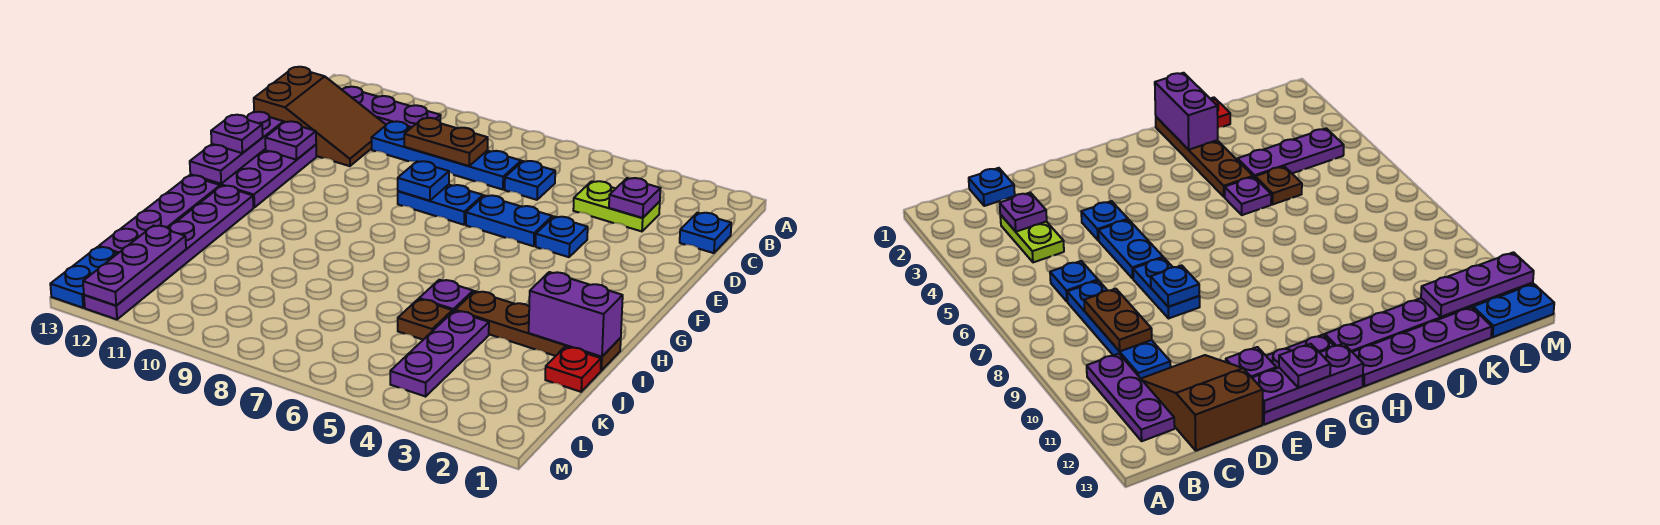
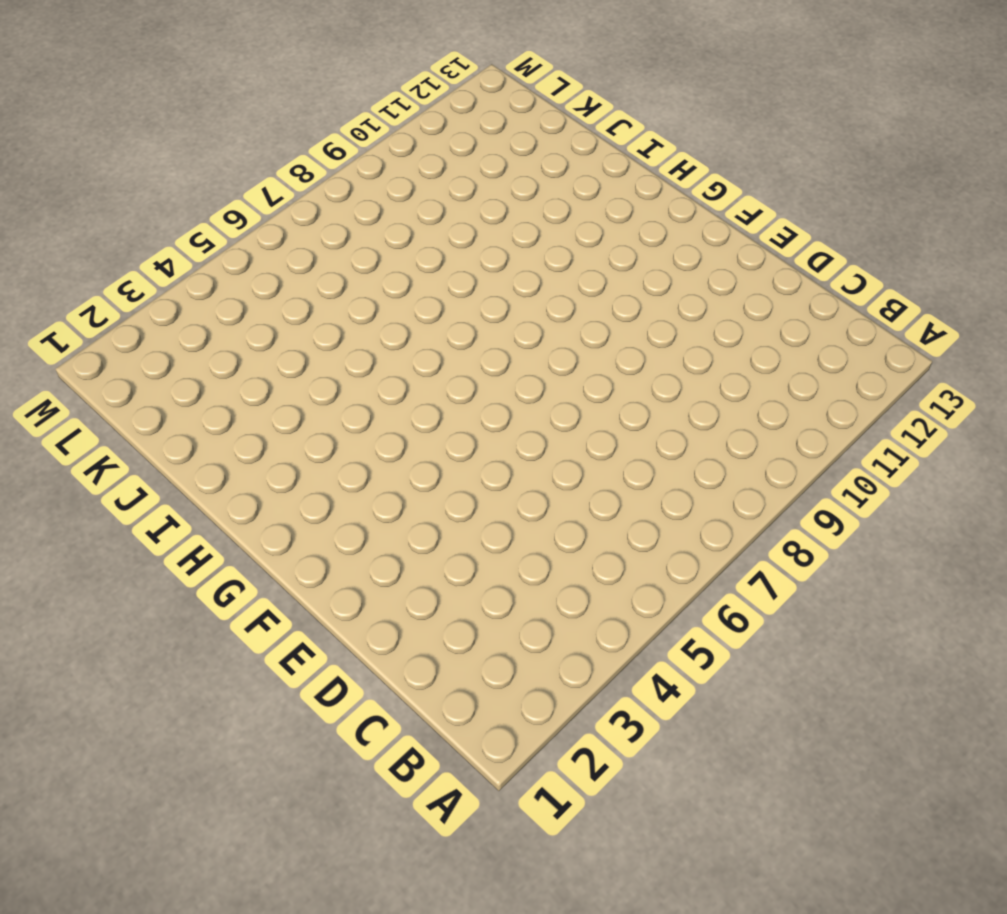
none -> purple 1x3 plate [342,87,441,128]
none -> blue 1x1 plate [680,213,731,253]
none -> lime 1x2 plate [573,181,660,231]

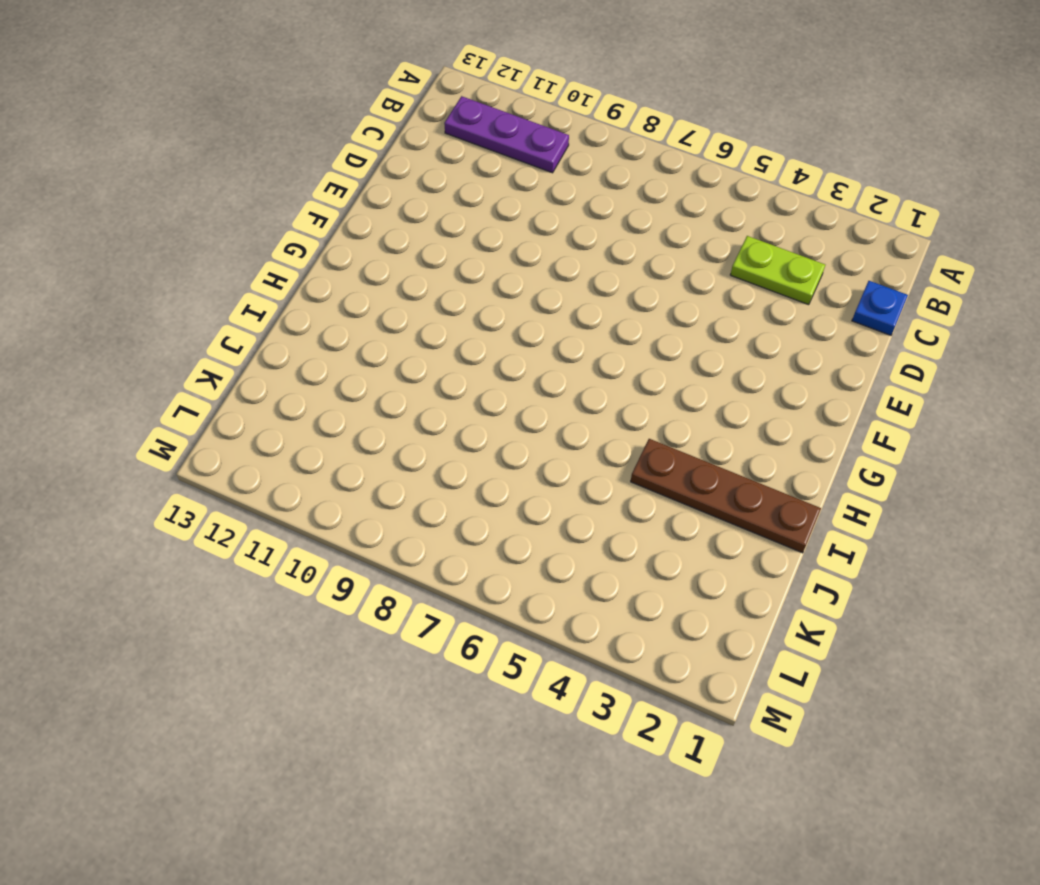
none -> blue 1x1 plate [505,161,555,200]
none -> blue 1x4 plate [371,121,521,190]
none -> brown 2x3 slope [254,67,386,166]

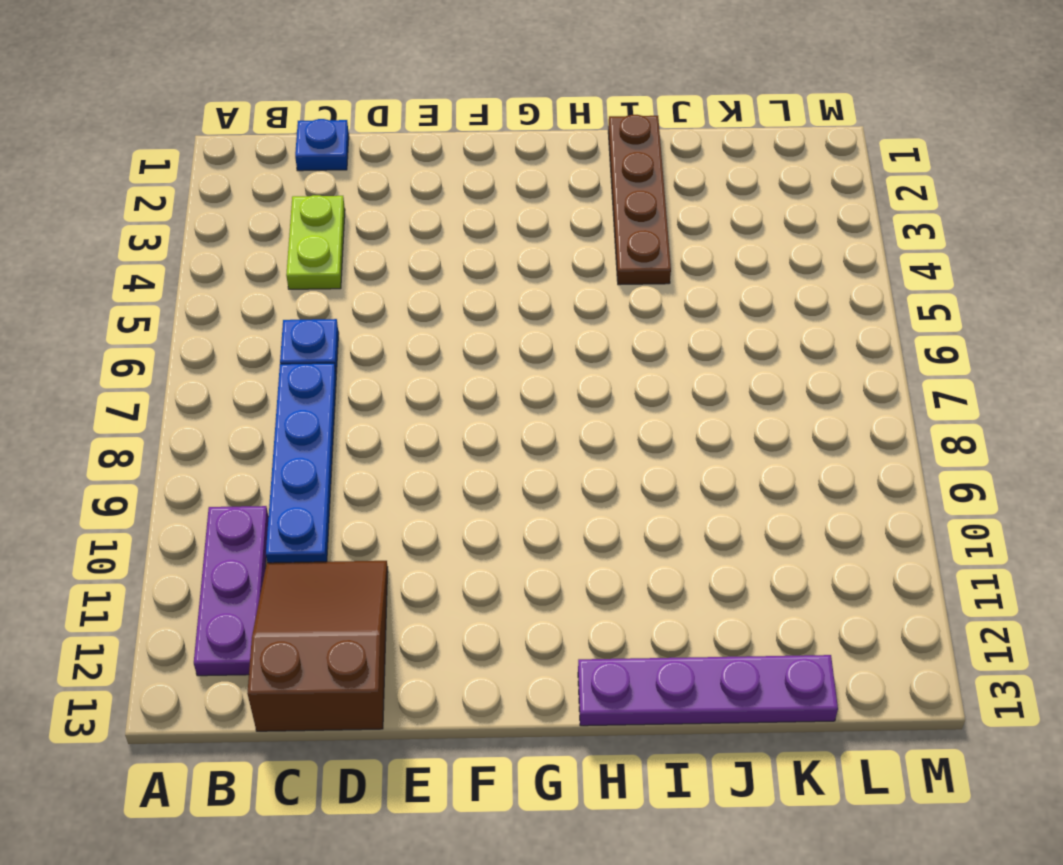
none -> blue 1x1 plate [536,217,588,257]
none -> blue 1x2 plate [466,195,552,246]
none -> blue 1x2 plate [398,185,483,225]

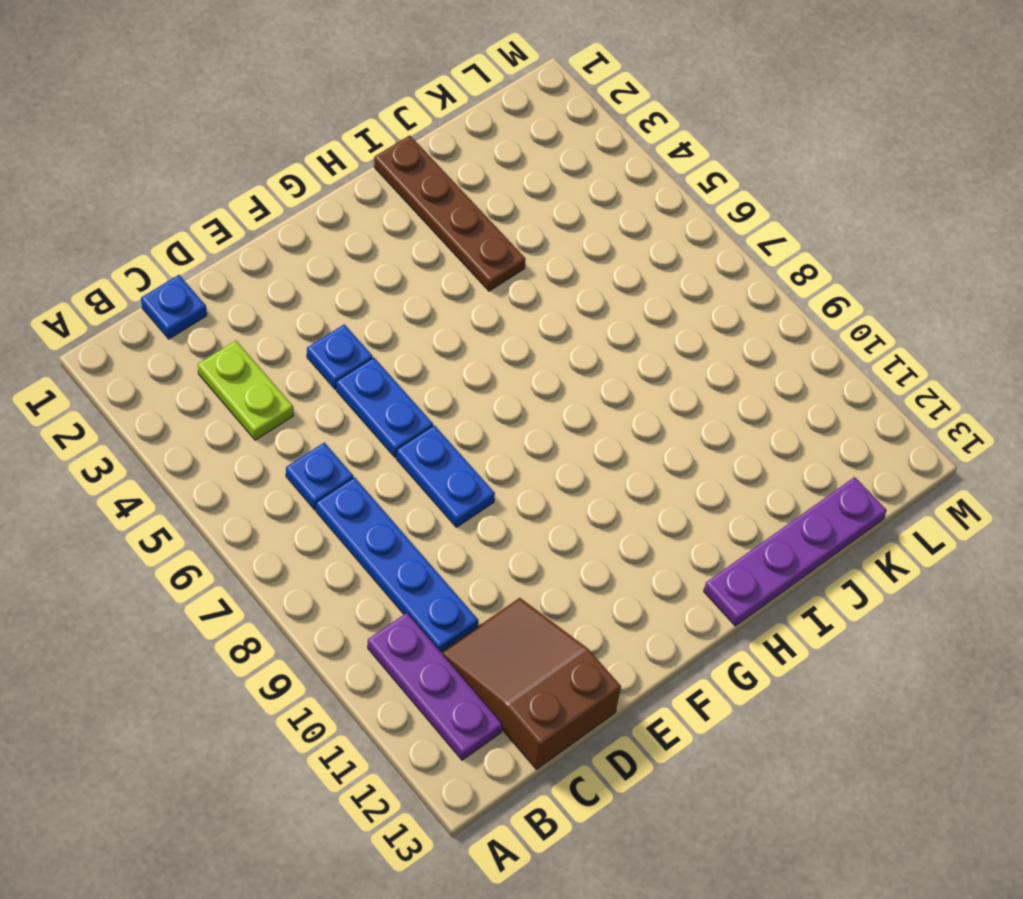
none -> purple 2x3 plate [190,145,316,207]
none -> purple 1x6 plate [84,186,253,319]
none -> purple 1x1 plate [419,280,473,312]

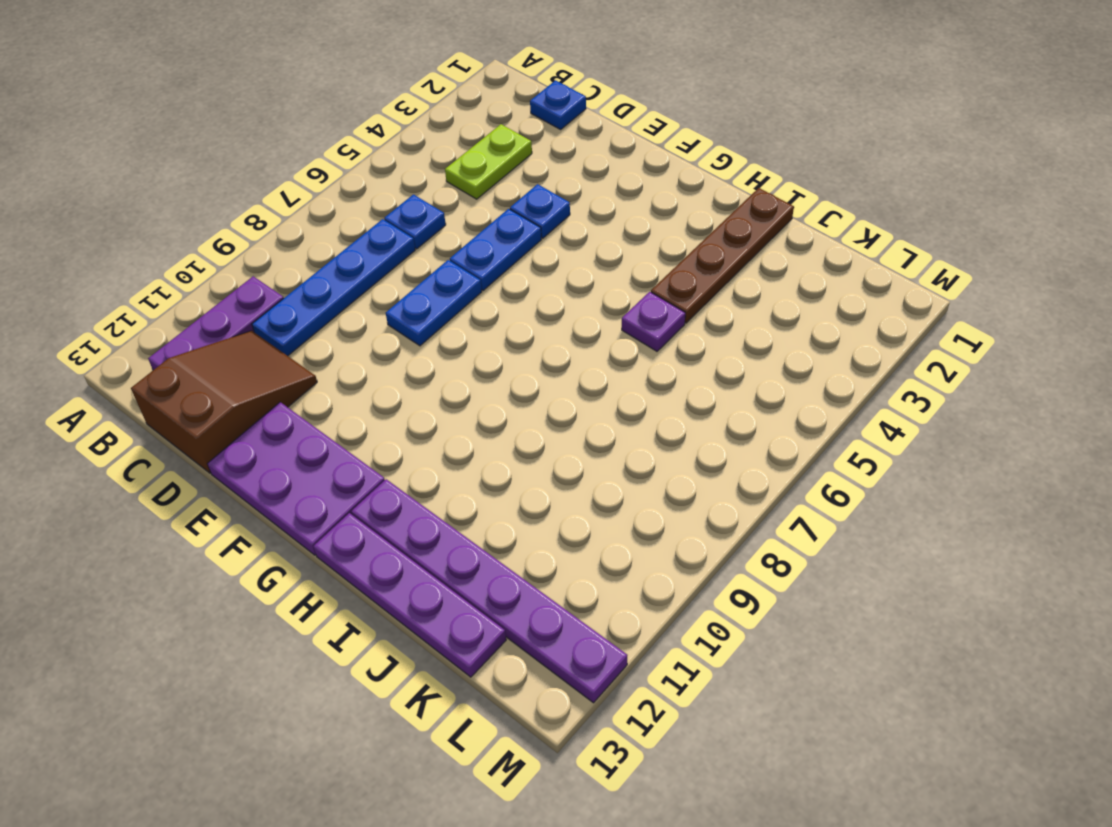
none -> red 1x1 plate [545,347,601,392]
none -> purple 1x3 plate [390,311,489,397]
none -> brown 1x1 plate [398,299,452,340]

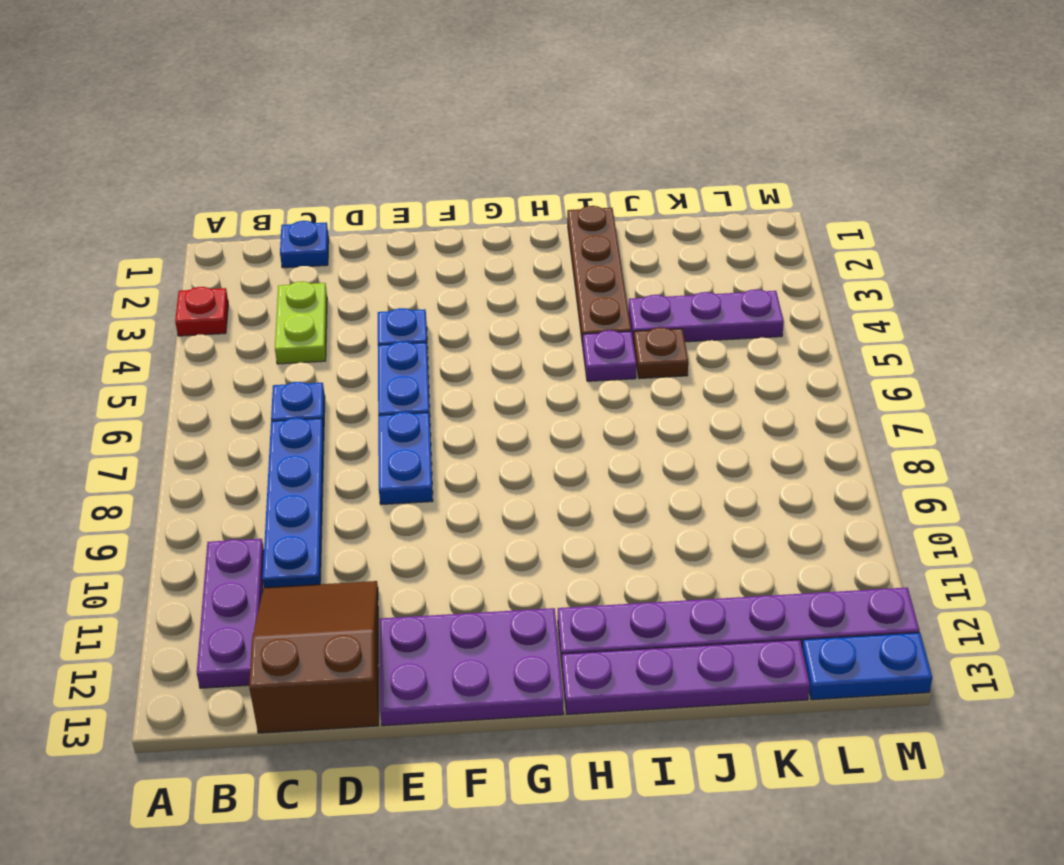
red 1x1 plate [175,287,228,336] -> red 1x1 plate moved to [545,347,601,392]
none -> purple 1x1 plate [609,178,661,218]
none -> brown 1x2 plate [404,118,488,166]
none -> blue 1x1 plate [398,161,449,201]

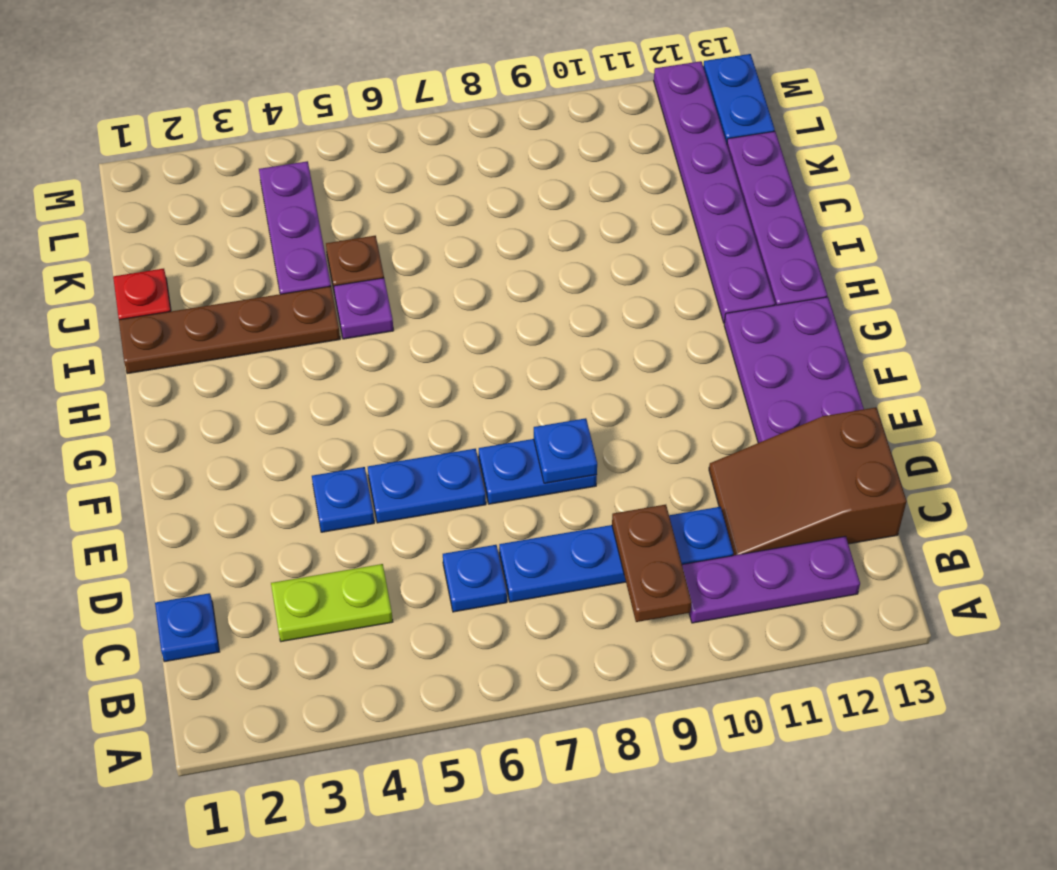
brown 1x2 plate [612,505,692,622] -> brown 1x2 plate turned to [404,118,488,166]
none -> purple 1x1 plate [609,178,661,218]
none -> purple 1x1 plate [265,121,316,160]
none -> purple 1x3 plate [190,112,284,184]

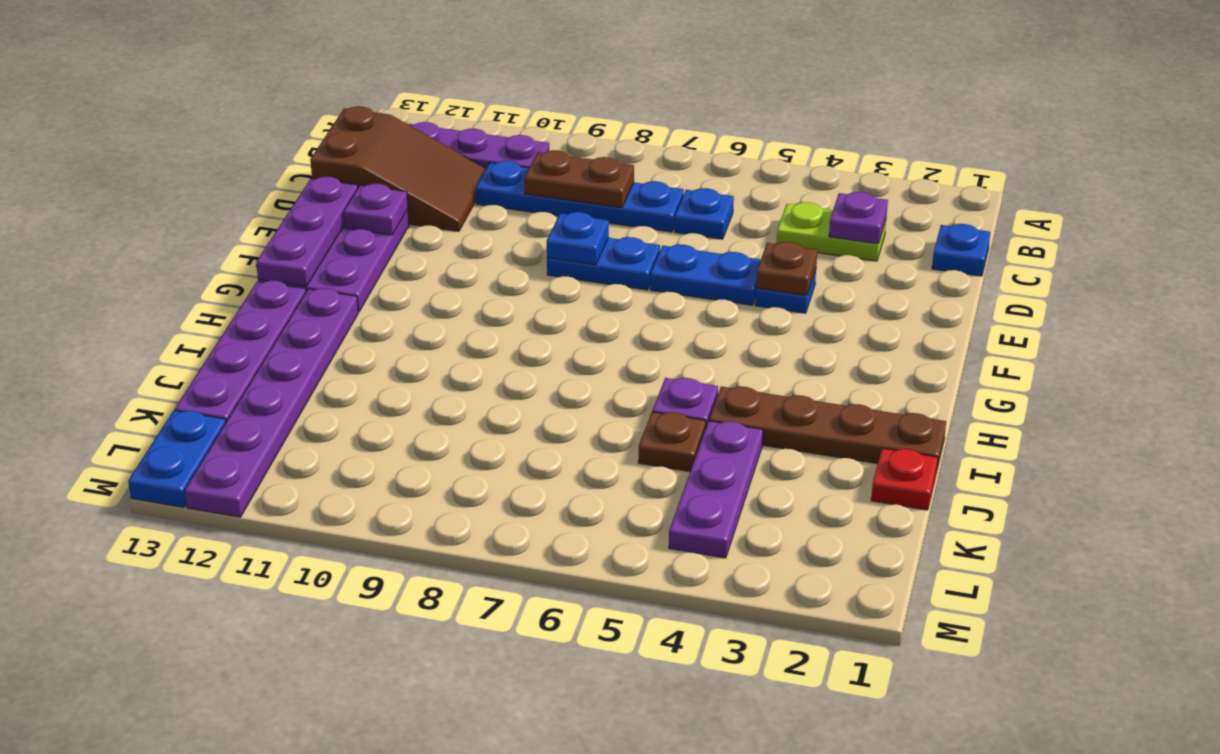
brown 1x1 plate [756,242,817,296] -> none
none -> purple 1x2 brick [529,272,623,357]
none -> purple 1x3 plate [83,226,186,306]
none -> purple 1x1 plate [211,115,263,153]

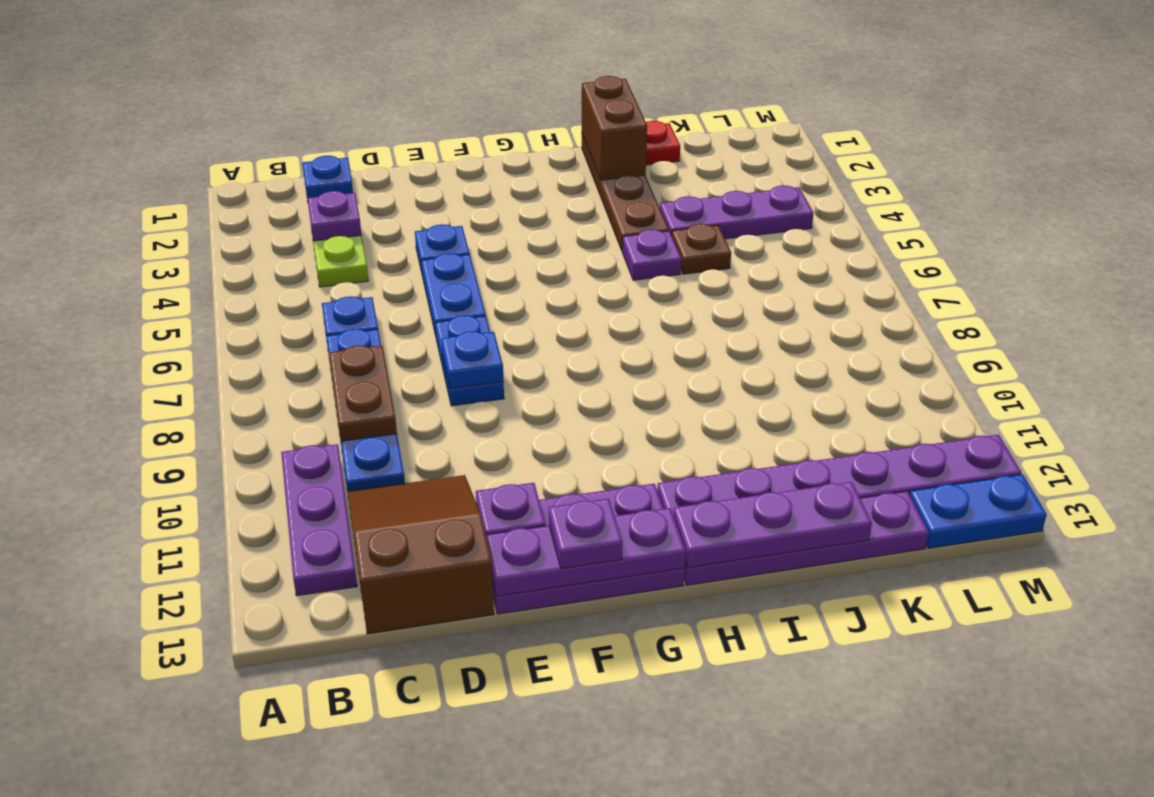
purple 1x3 plate [673,482,872,568] -> purple 1x3 plate moved to [83,226,186,306]
brown 1x2 brick [582,76,647,180] -> purple 1x2 brick [529,272,623,357]

